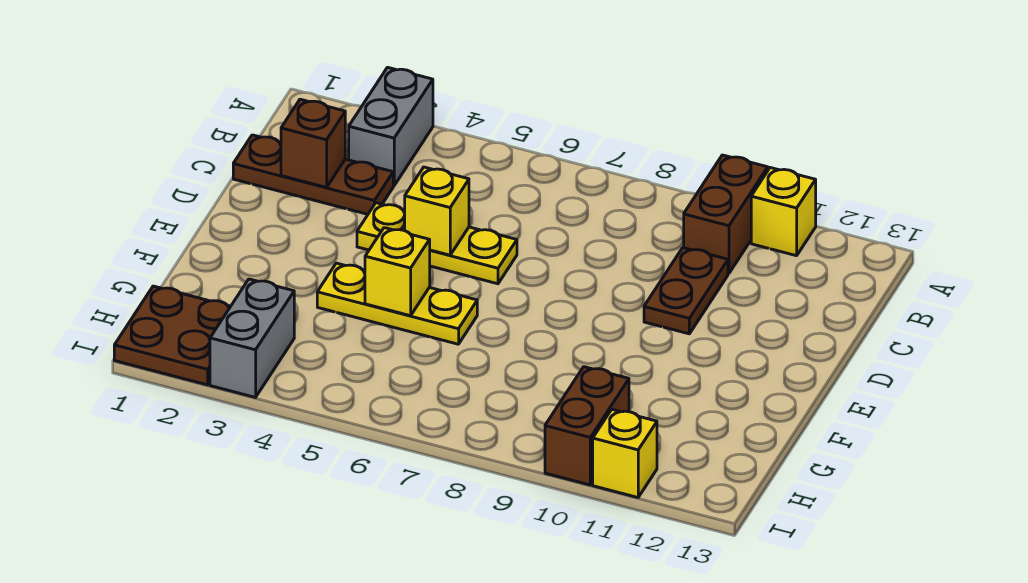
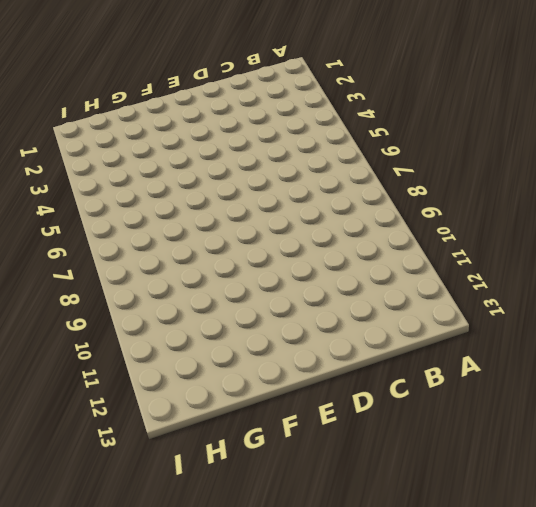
none -> grey 1x2 brick [349,67,433,186]
none -> brown 1x2 brick [684,155,768,273]
none -> yellow 1x1 brick [751,168,816,256]

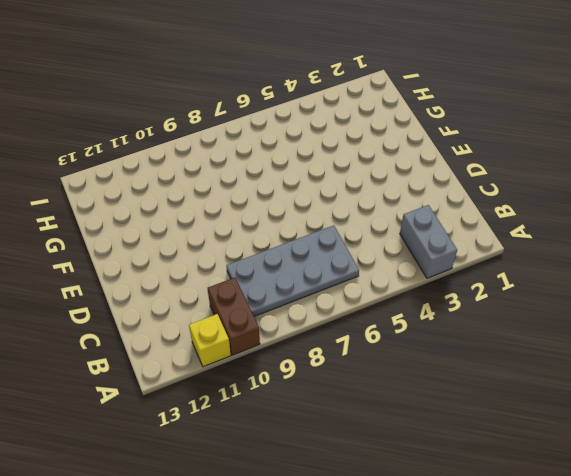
grey 2x4 plate [226,225,359,316] -> none
none -> brown 1x3 plate [233,135,393,214]
none -> brown 1x2 plate [644,248,728,334]
none -> yellow 1x3 plate [357,203,517,284]

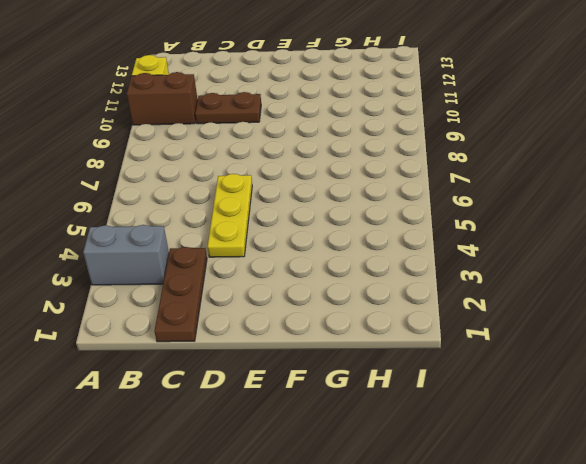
none -> yellow 1x3 plate [317,263,477,344]
none -> brown 2x2 plate [114,286,231,385]
none -> grey 1x2 brick [210,279,294,397]

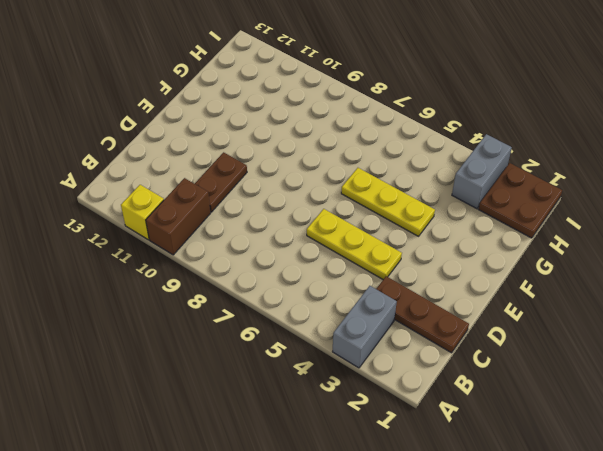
none -> brown 1x2 brick [545,367,629,485]
none -> yellow 1x1 brick [593,410,657,497]
none -> brown 1x1 brick [281,99,345,187]

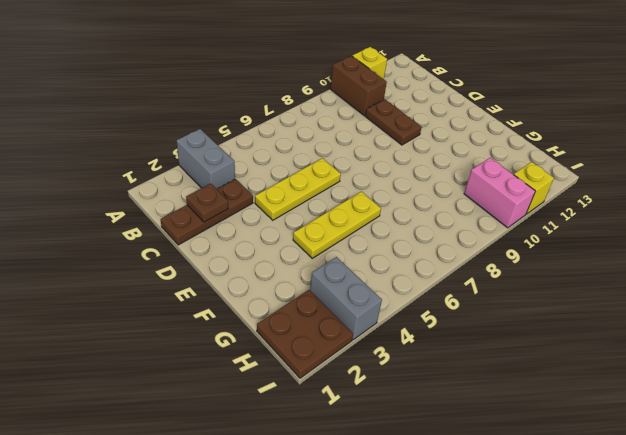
brown 1x1 plate [186,184,228,222] -> brown 1x1 brick [281,99,345,187]
pink 1x2 brick [464,158,535,228] -> brown 1x2 brick [545,367,629,485]
none -> yellow 1x1 brick [405,167,469,255]
none -> yellow 1x1 brick [365,228,430,316]

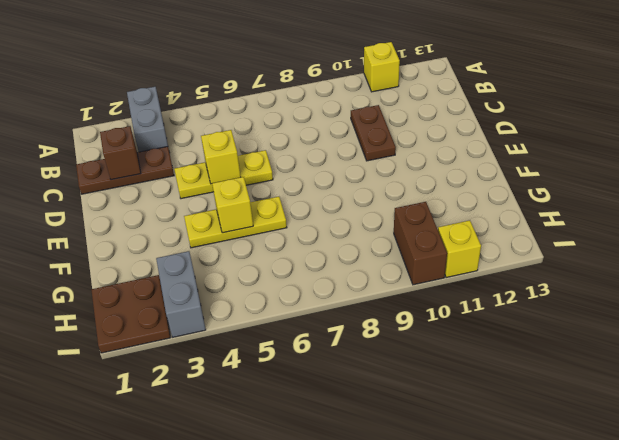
none -> brown 1x2 brick [684,155,768,273]

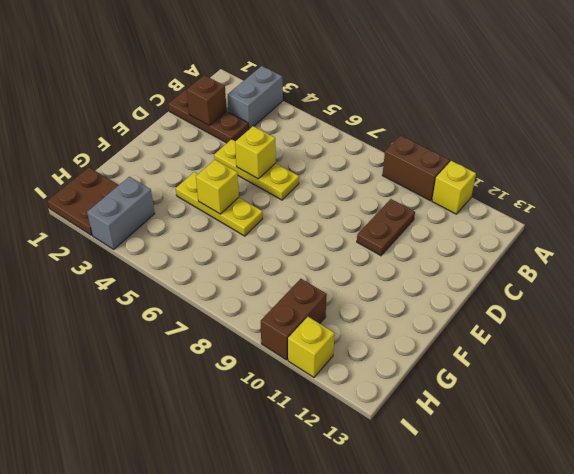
brown 1x2 brick [382,135,450,201] -> brown 1x2 brick turned to [684,155,768,273]

